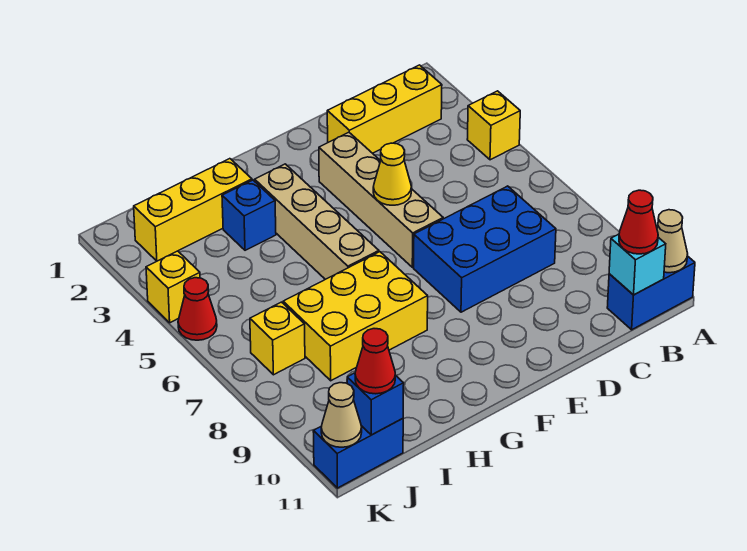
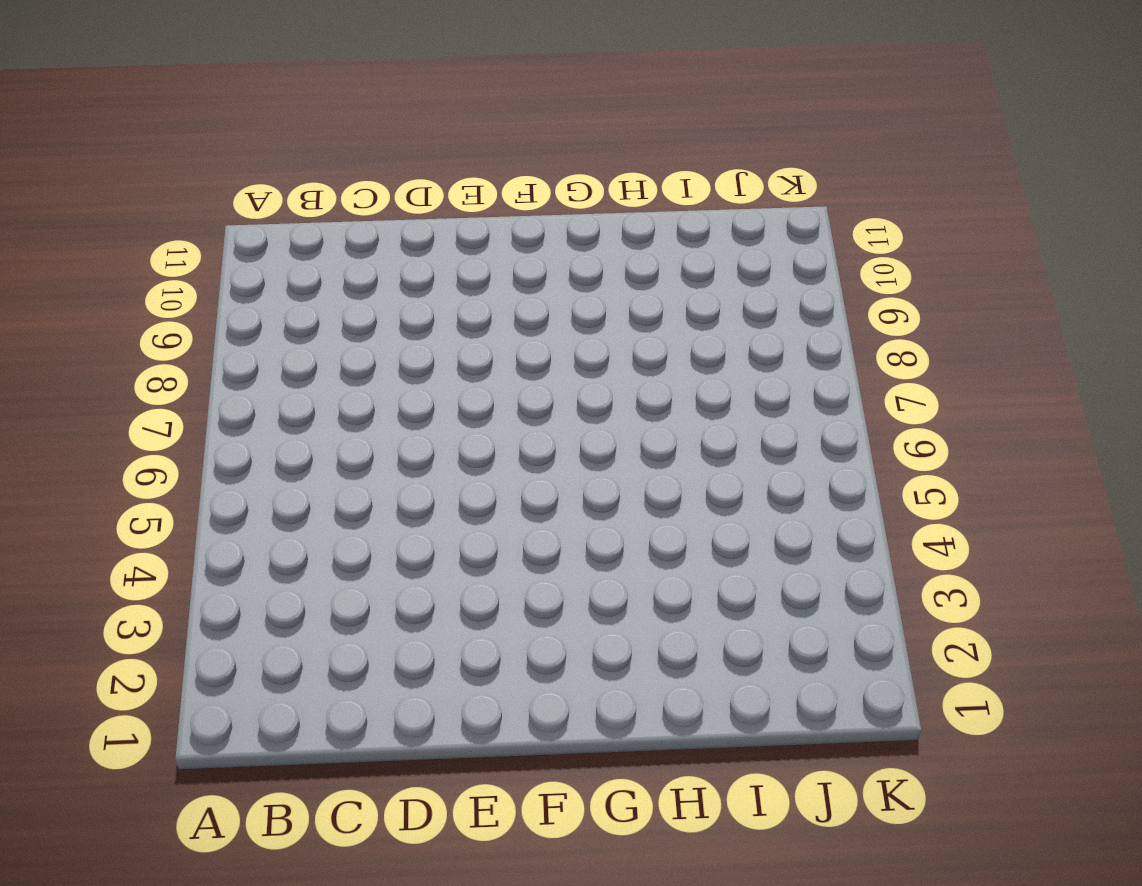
none -> yellow 1x1 brick [467,91,520,160]
none -> blue 1x2 brick [607,256,695,330]
none -> yellow 1x3 brick [327,65,442,153]

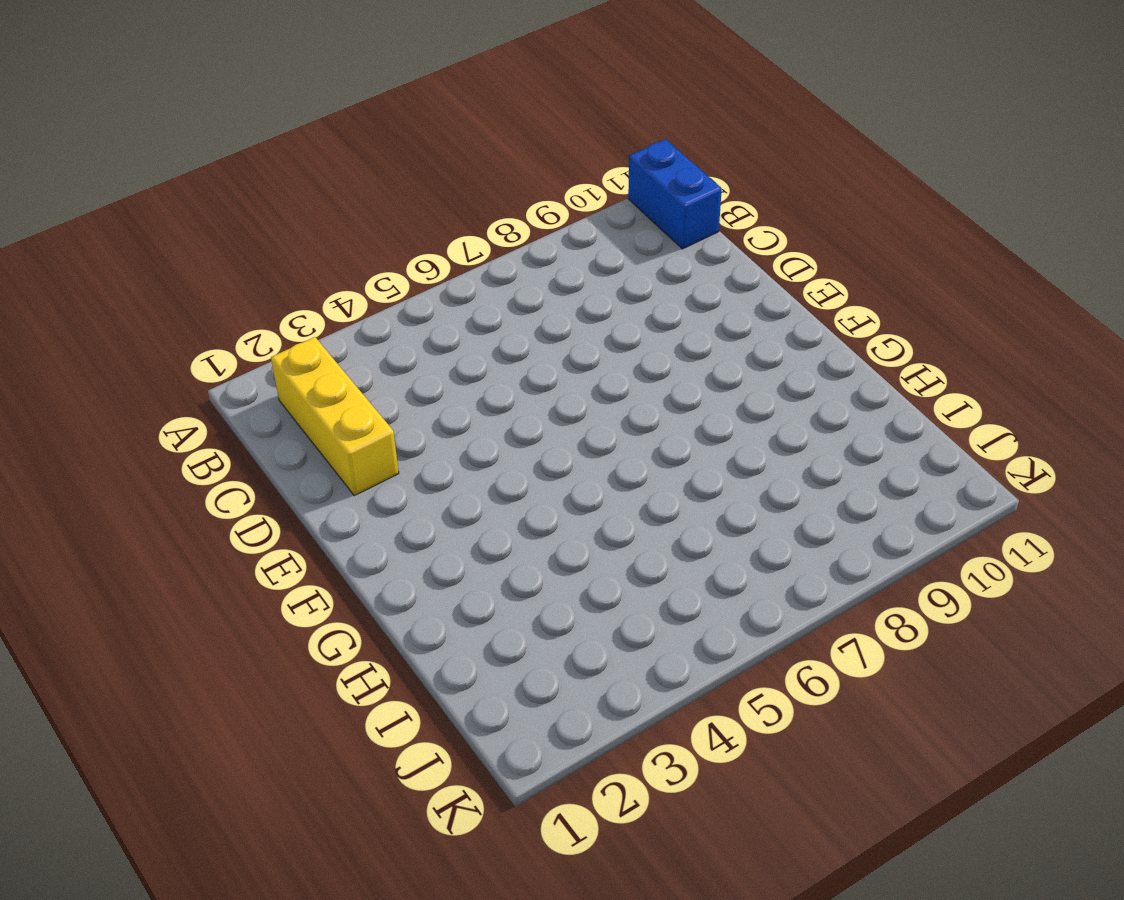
none -> yellow 1x1 brick [467,91,520,160]
none -> blue 2x3 brick [414,186,556,312]
none -> tan 1x4 brick [319,132,443,267]

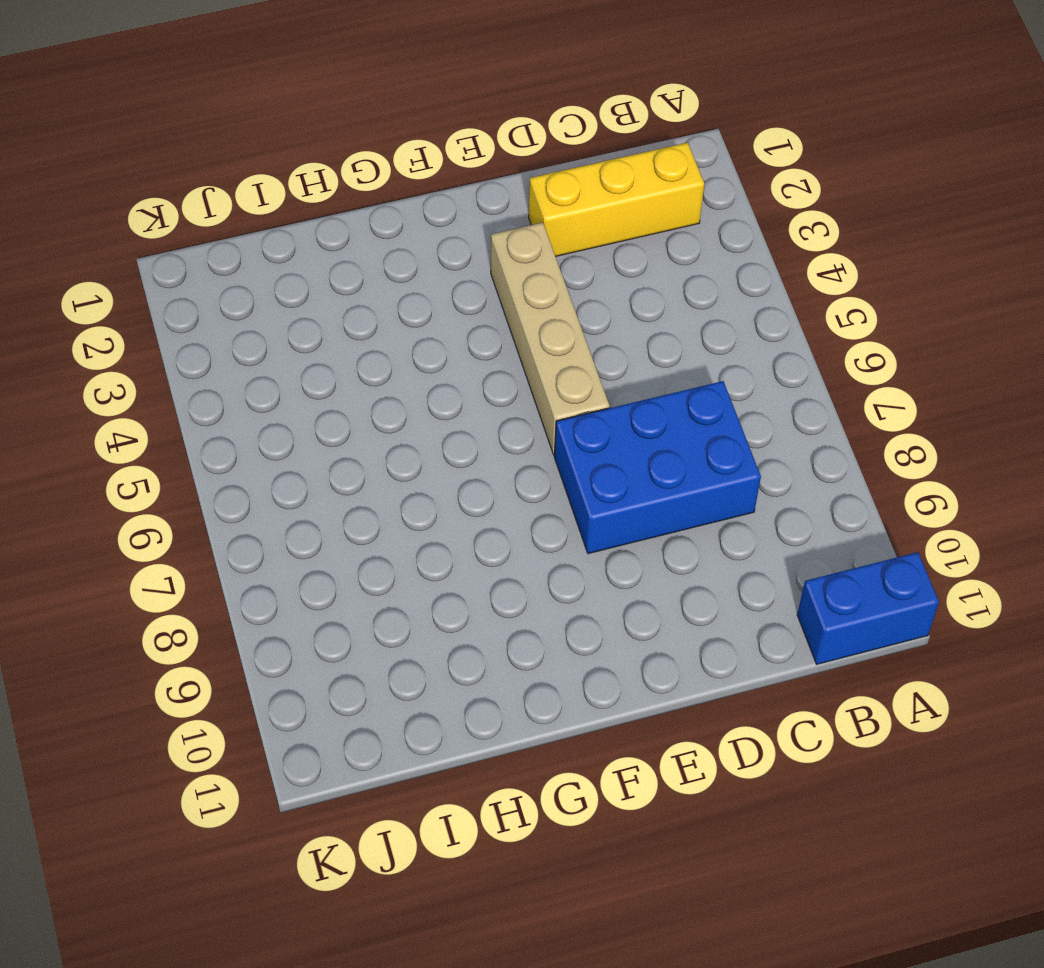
none -> yellow 1x1 brick [467,91,520,160]
none -> tan 1x4 brick [255,164,379,279]
none -> yellow 2x3 brick [283,252,428,381]

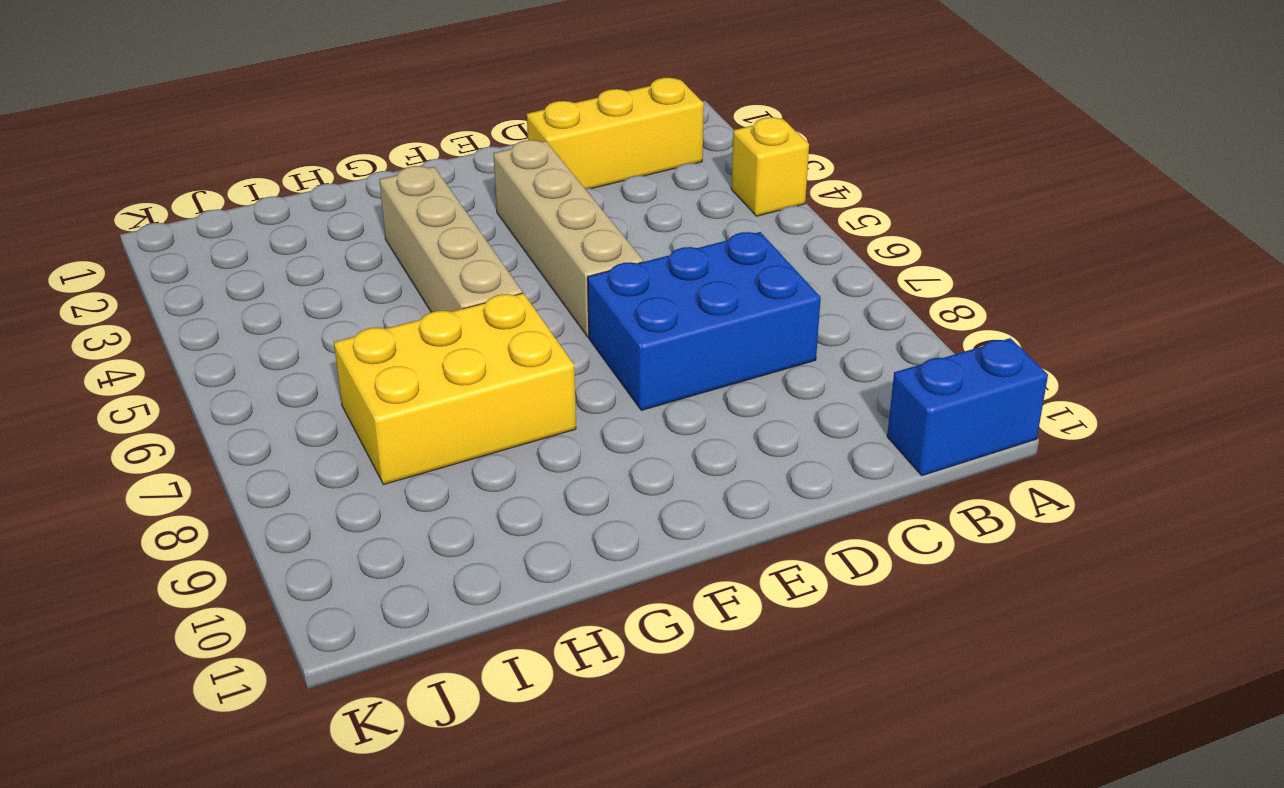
none -> yellow 1x3 brick [134,159,252,261]
none -> blue 1x1 brick [222,180,276,250]
none -> yellow 1x1 brick [250,302,305,375]

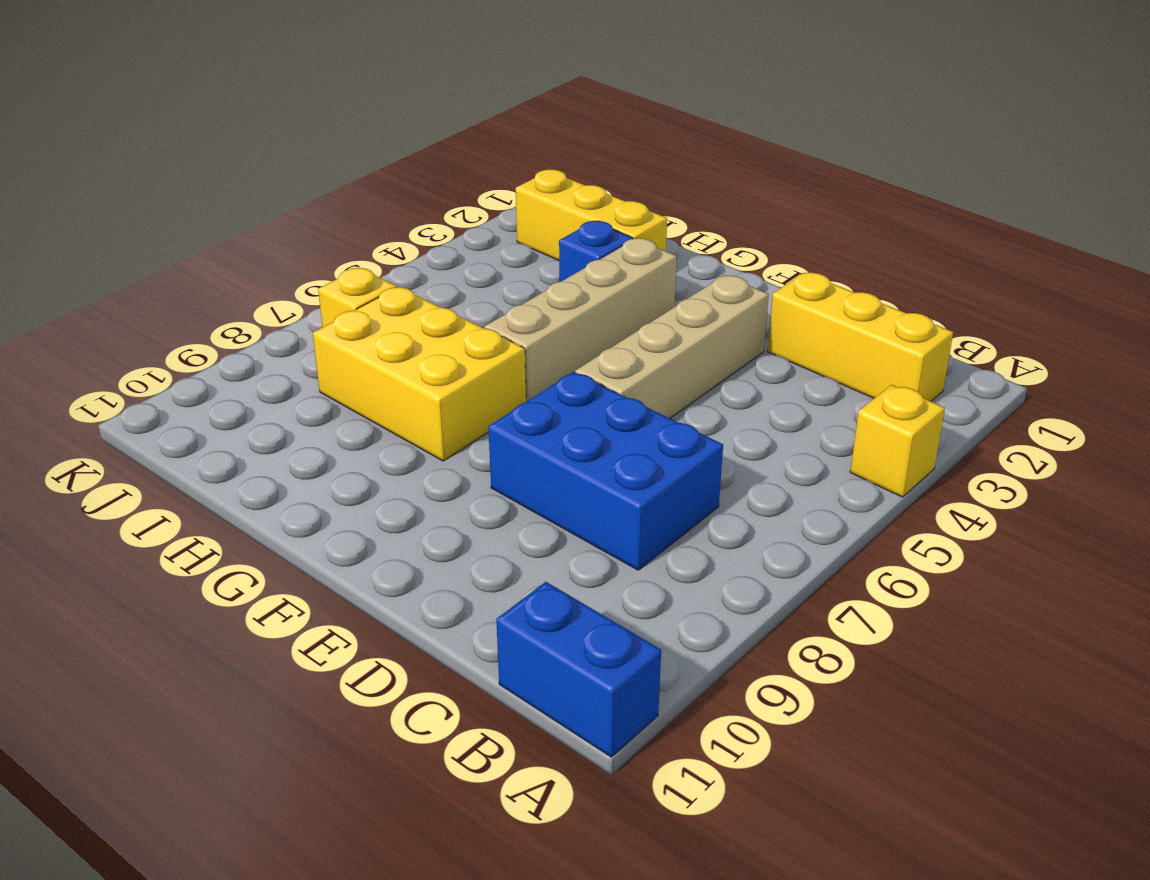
none -> blue 1x2 brick [313,419,403,488]
none -> yellow 1x1 brick [146,251,200,323]
none -> red 1x1 cone [178,278,217,340]

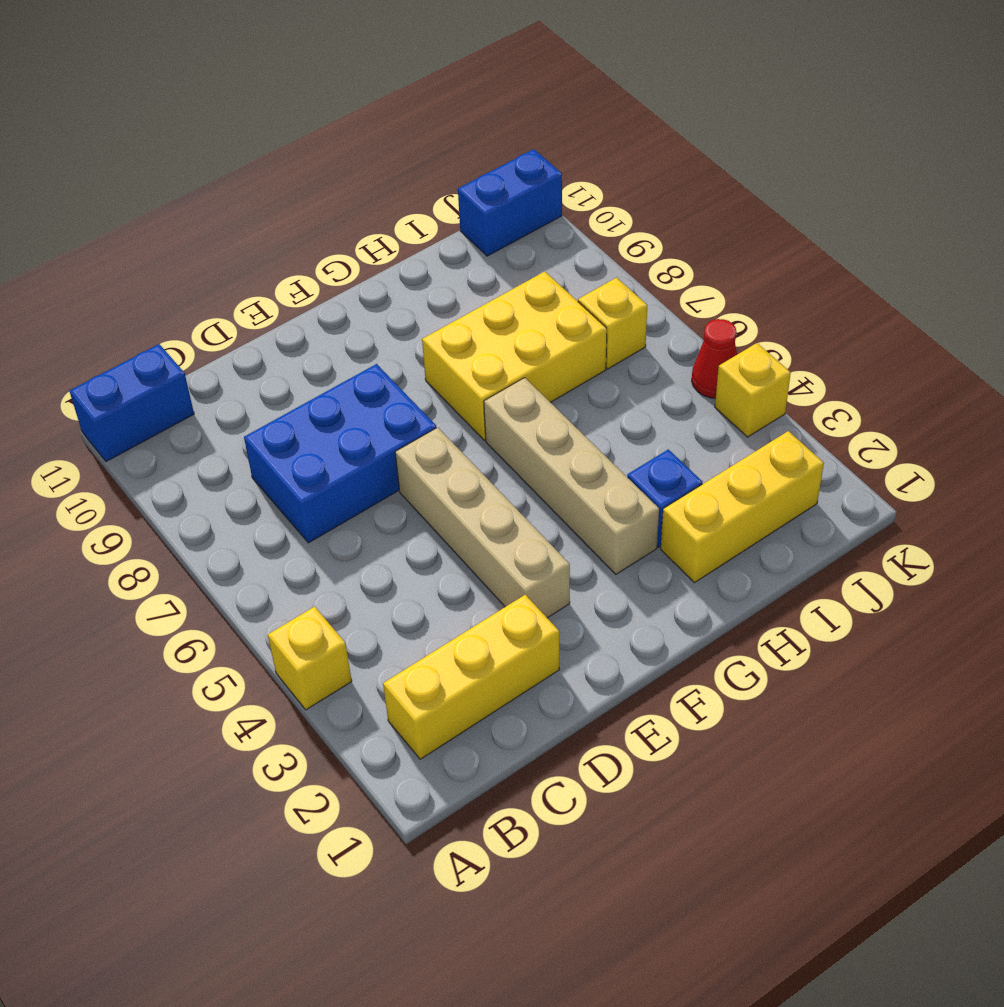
none -> tan 1x1 cone [657,210,688,273]
none -> cyan 1x1 brick [609,234,666,295]
none -> yellow 1x1 cone [373,143,411,205]

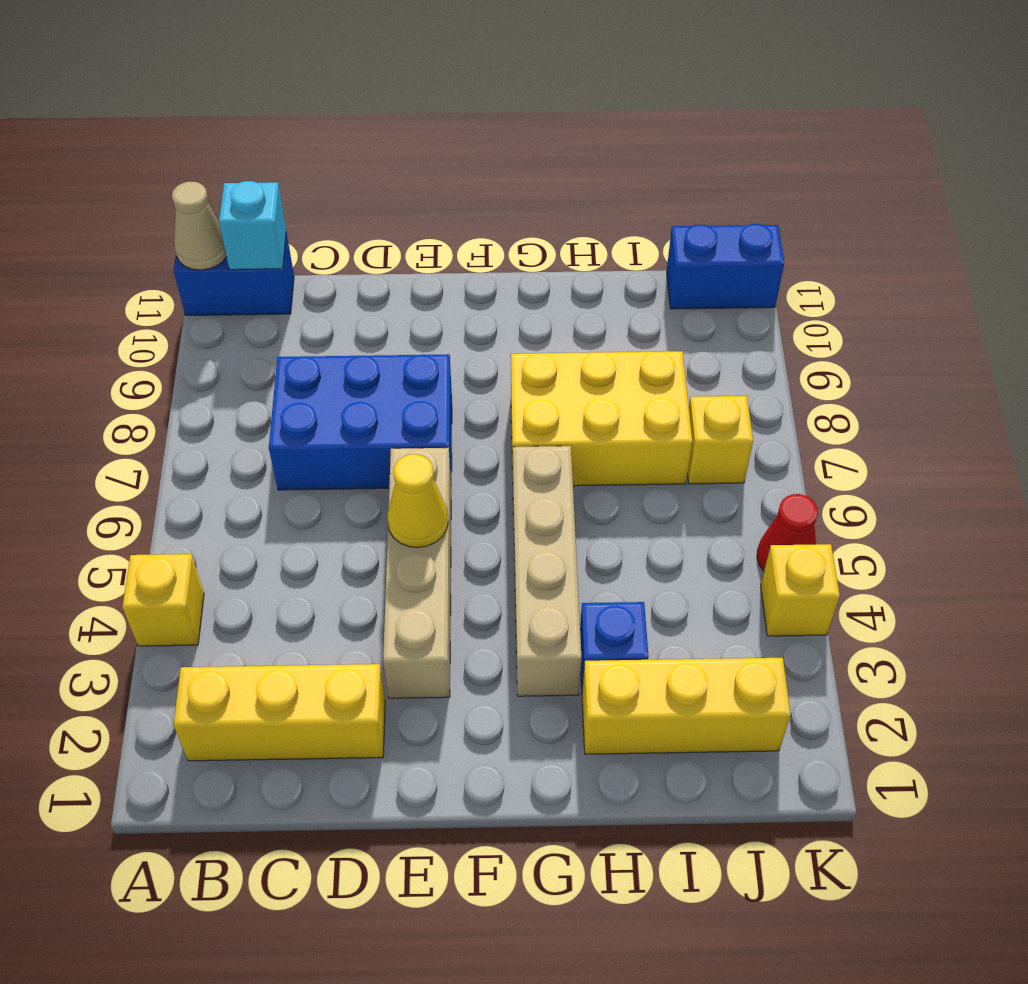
none -> blue 1x1 brick [347,373,404,435]
none -> tan 1x1 cone [321,383,362,447]
none -> red 1x1 cone [619,190,658,254]

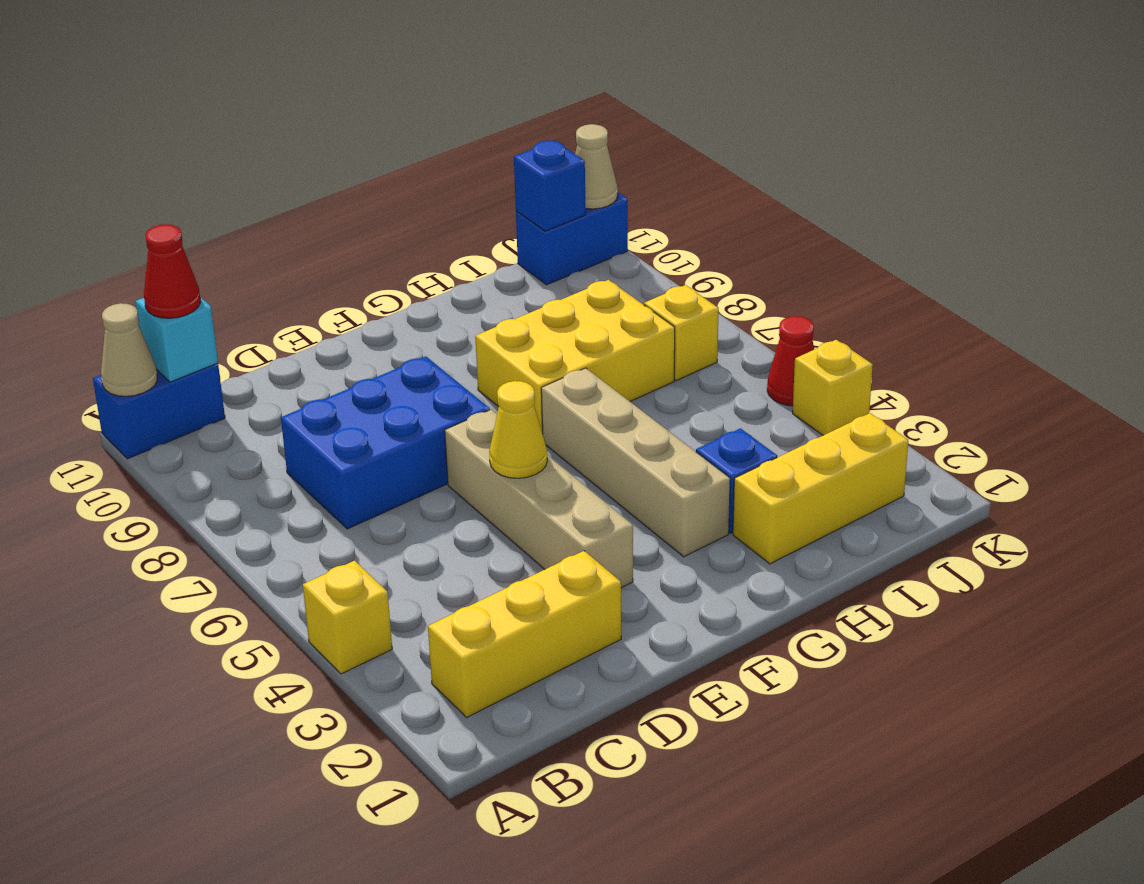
none -> red 1x1 cone [355,329,395,394]

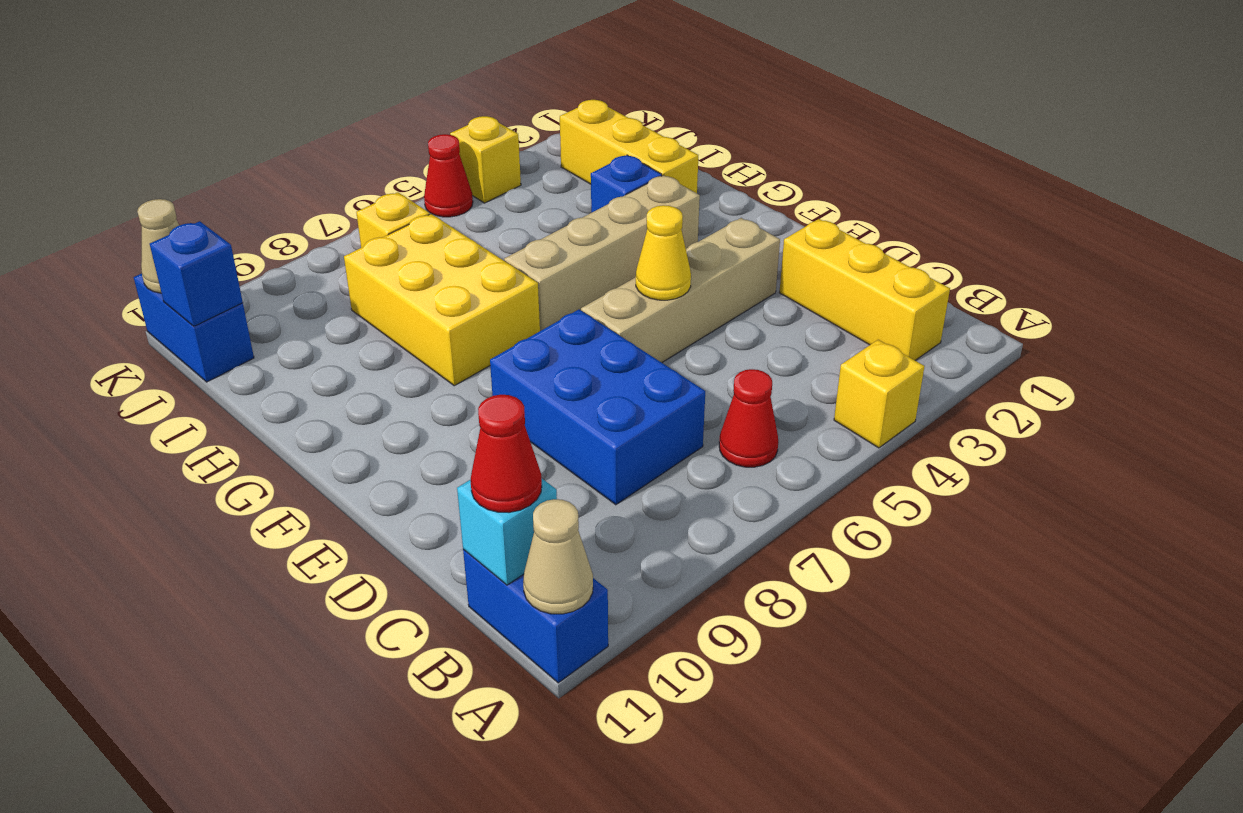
red 1x1 cone [719,369,778,467] -> red 1x1 cone moved to [355,329,395,394]

